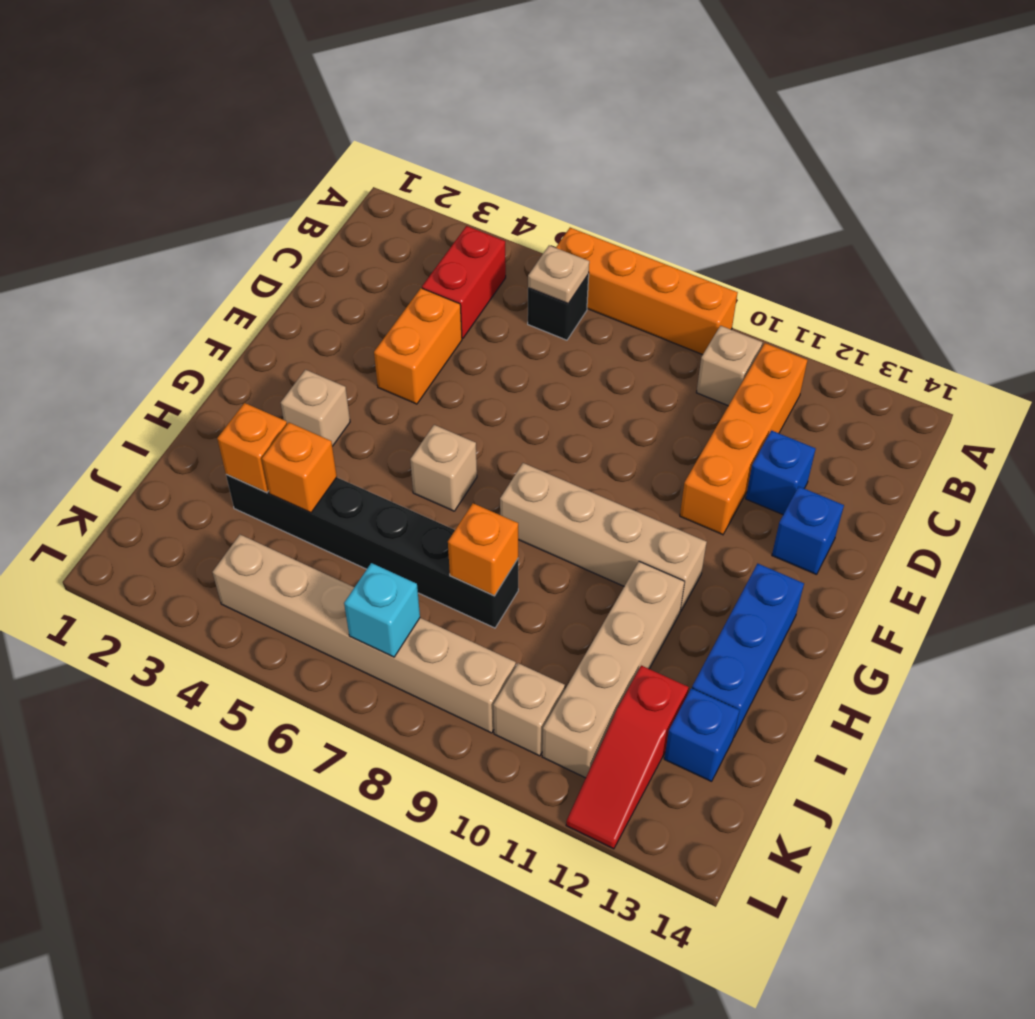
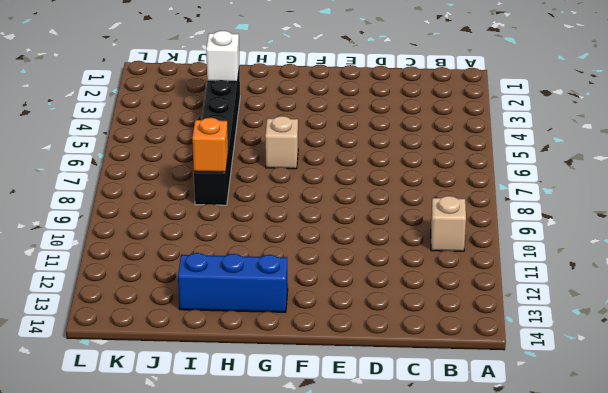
white 1x1 brick [206,31,239,82] -> orange 1x1 brick [217,403,287,493]
none -> orange 1x4 brick [556,228,738,355]
none -> red 1x2 brick [422,226,506,339]
none -> black 1x1 brick [528,274,589,340]

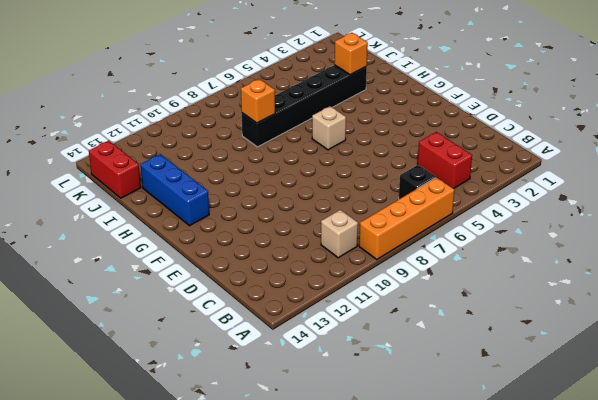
red 1x2 brick [89,141,141,198] -> none
none -> orange 1x4 brick [680,343,807,535]
none -> orange 1x2 brick [374,288,462,404]
none -> blue 1x1 brick [746,431,816,514]

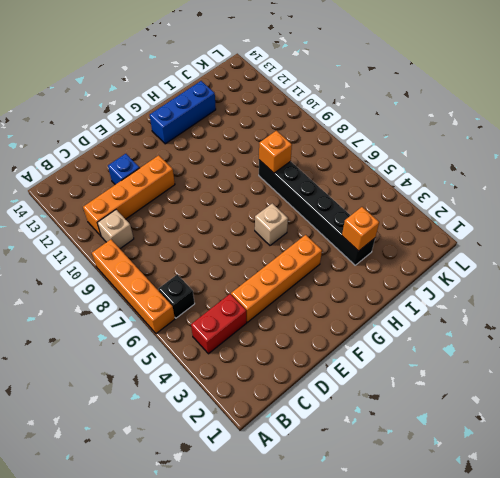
orange 1x4 brick [231,235,322,322] -> orange 1x2 brick [374,288,462,404]
none -> blue 1x1 brick [772,486,844,575]
none -> tan 1x1 brick [281,370,350,446]
none -> tan 1x4 brick [500,463,707,611]

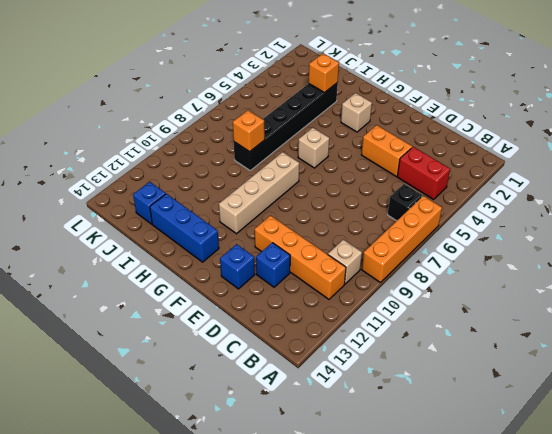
none -> tan 1x4 brick [542,561,685,778]
none -> red 1x3 slope [566,666,689,849]
none -> tan 1x6 brick [213,535,516,733]

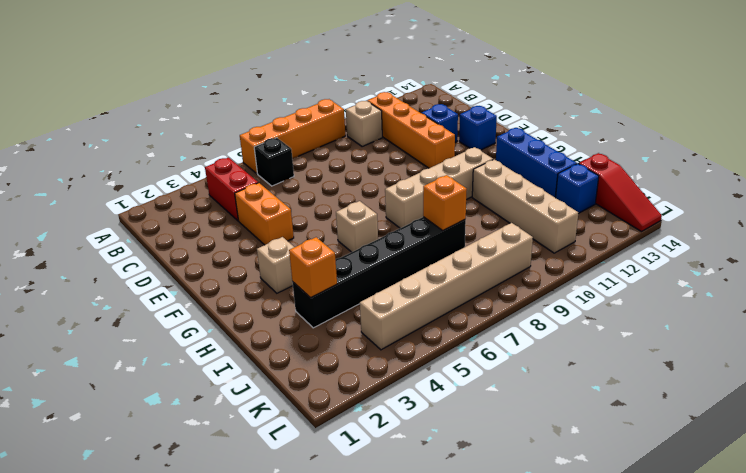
red 1x3 slope [579,153,662,232] -> red 1x3 slope moved to [566,666,689,849]
none -> tan 1x1 brick [493,663,565,756]
none -> tan 1x1 plate [528,245,589,304]
none -> orange 1x1 brick [262,423,337,513]

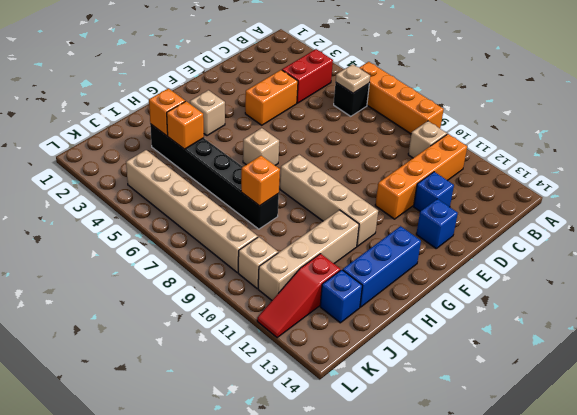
none -> cyan 1x1 brick [344,563,420,657]

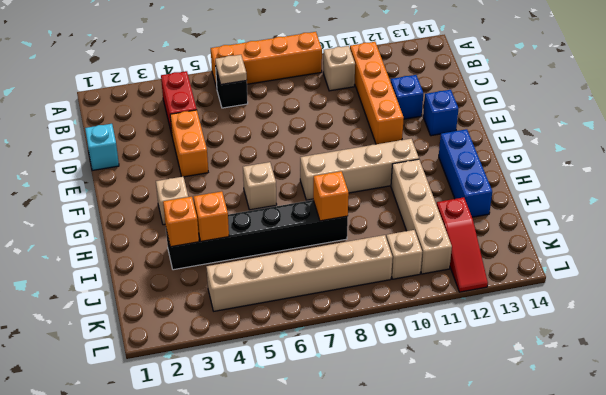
cyan 1x1 brick [85,124,119,171] -> cyan 1x1 brick moved to [344,563,420,657]
none -> blue 1x1 brick [664,688,740,781]

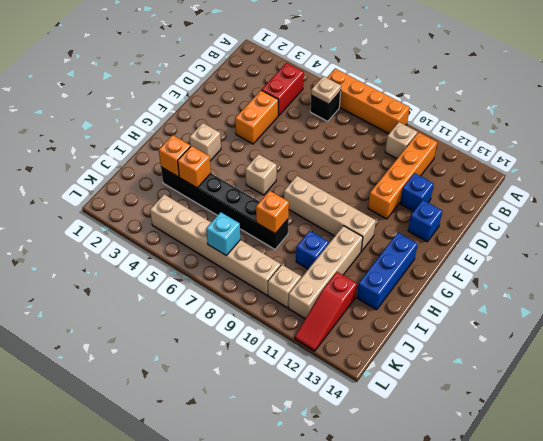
blue 1x1 brick [296,231,329,269] -> blue 1x1 brick moved to [664,688,740,781]

